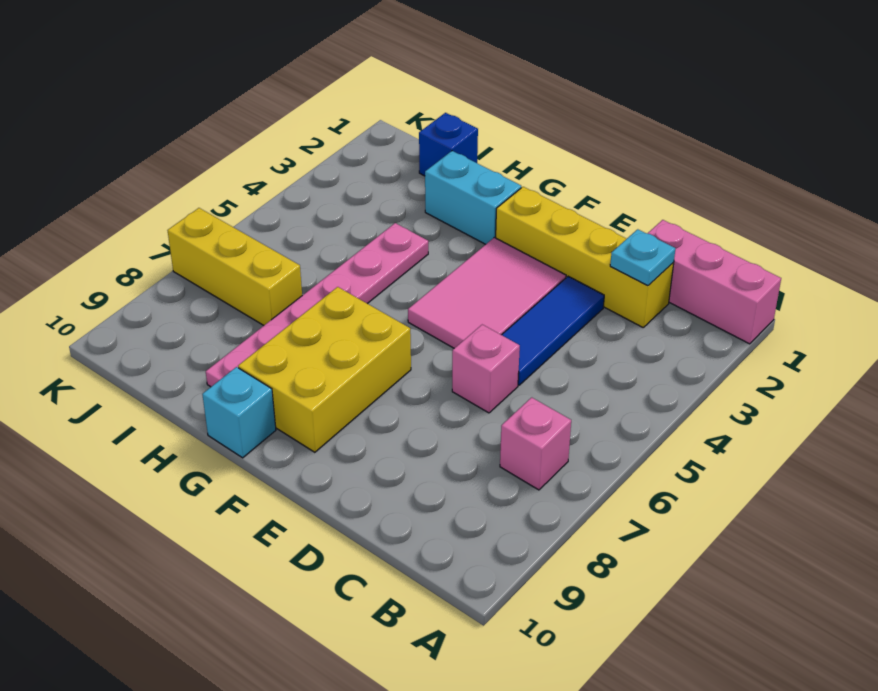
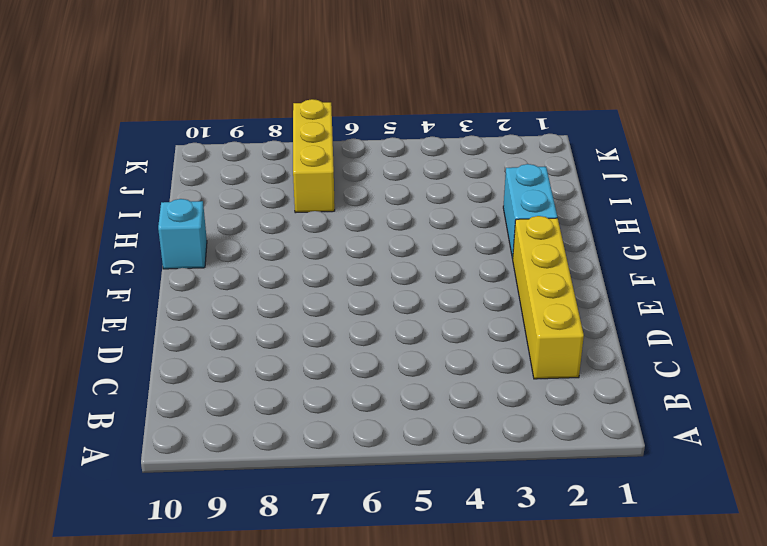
none -> pink 1x3 brick [648,220,781,344]
none -> pink 1x1 brick [500,397,571,490]
none -> blue 1x3 tile [502,276,604,385]

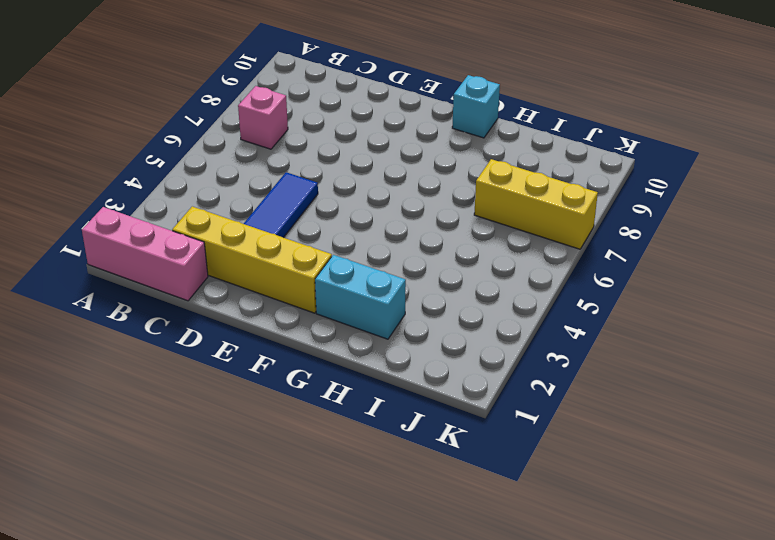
none -> pink 1x1 brick [452,325,520,413]
none -> pink 2x3 tile [408,237,566,348]
none -> yellow 2x3 brick [238,287,411,452]

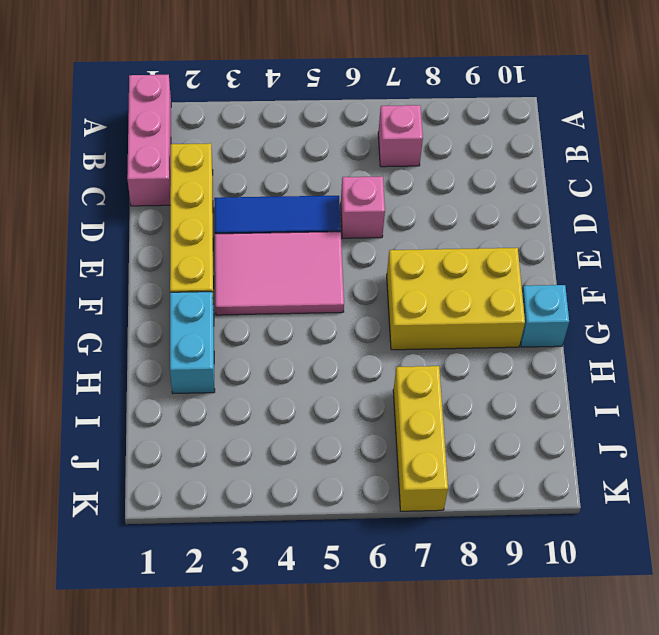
none -> pink 1x6 plate [206,223,428,387]
none -> blue 1x1 brick [419,113,478,176]
none -> cyan 1x1 plate [610,229,676,286]

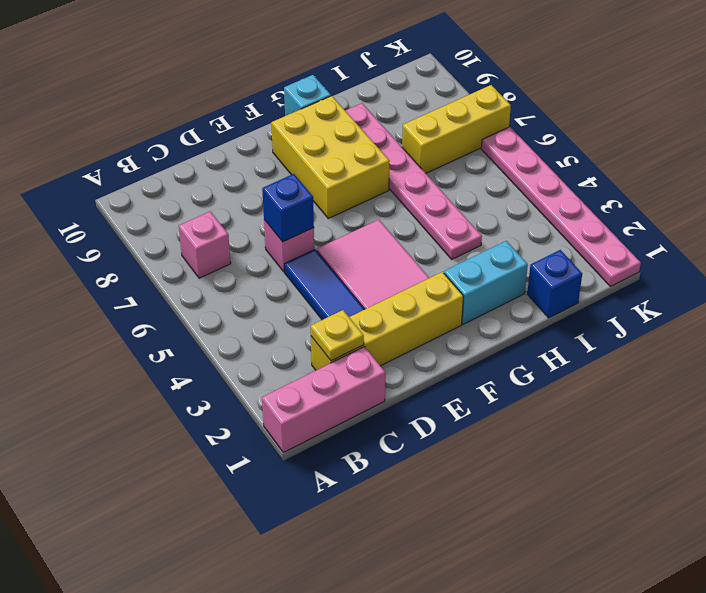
yellow 1x1 plate [311,310,364,361] -> cyan 1x1 plate [610,229,676,286]
blue 1x1 brick [262,174,314,242] -> none
pink 1x6 plate [481,127,641,286] -> none

